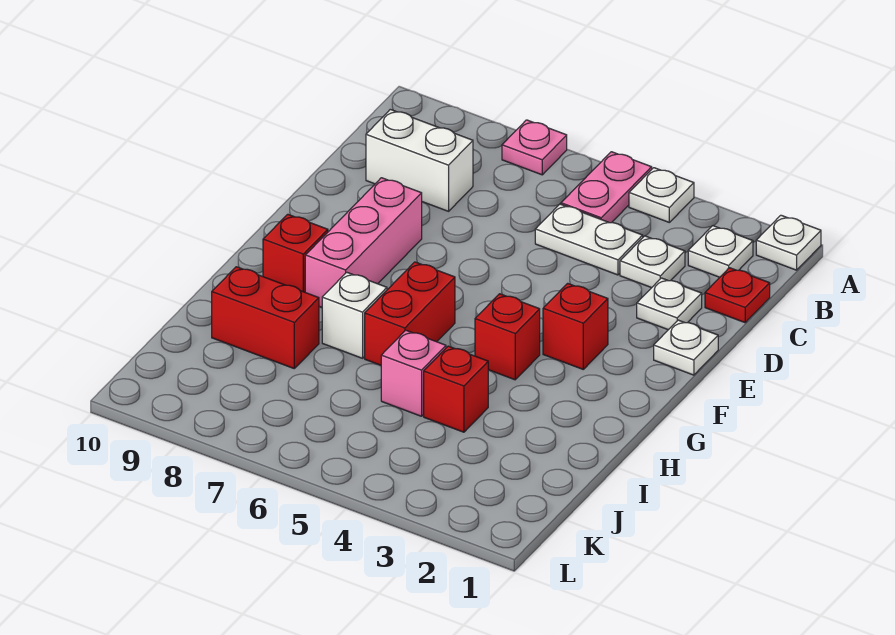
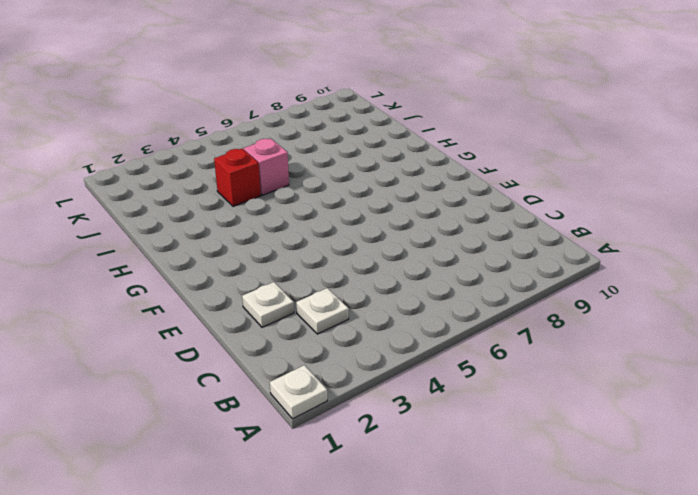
none -> white 1x1 plate [629,168,694,222]
none -> pink 1x2 plate [561,152,652,223]
none -> pink 1x1 plate [502,120,567,175]

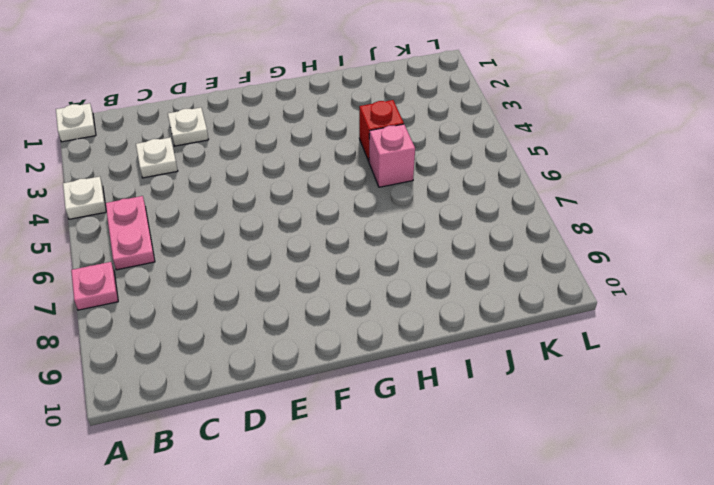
pink 1x2 plate [105,196,155,270] -> pink 1x2 plate turned to [561,152,652,223]
none -> white 1x1 plate [688,226,753,277]
none -> red 1x1 plate [705,268,770,323]
none -> white 1x2 plate [535,204,643,275]

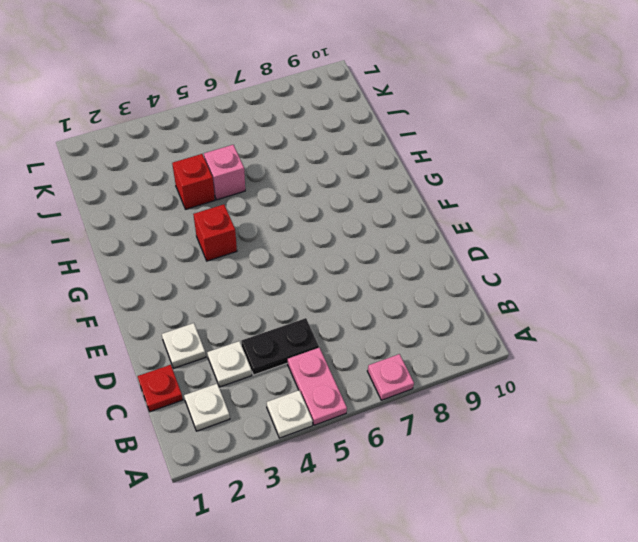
black 1x2 plate [241,318,319,375] -> white 1x2 plate [535,204,643,275]
none -> white 1x1 plate [756,215,821,270]
none -> white 1x2 brick [366,109,473,211]
none -> white 1x1 plate [654,320,718,375]

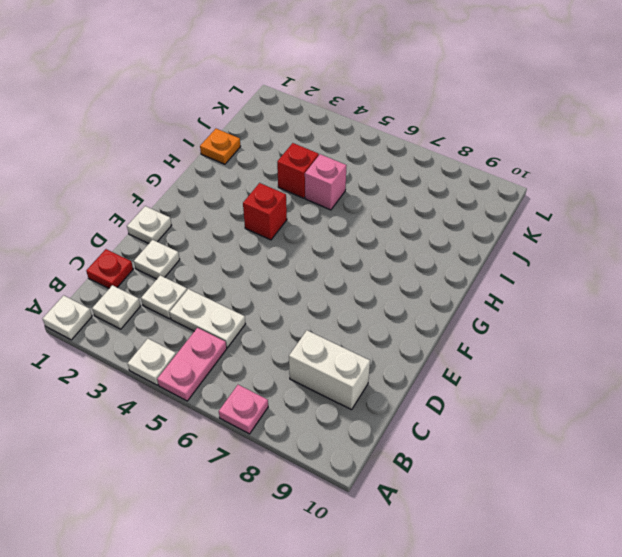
orange 1x1 plate [200,129,241,164] -> none
none -> pink 1x3 brick [305,178,422,307]
none -> red 1x1 brick [543,283,608,369]
none -> red 1x2 brick [365,262,455,365]

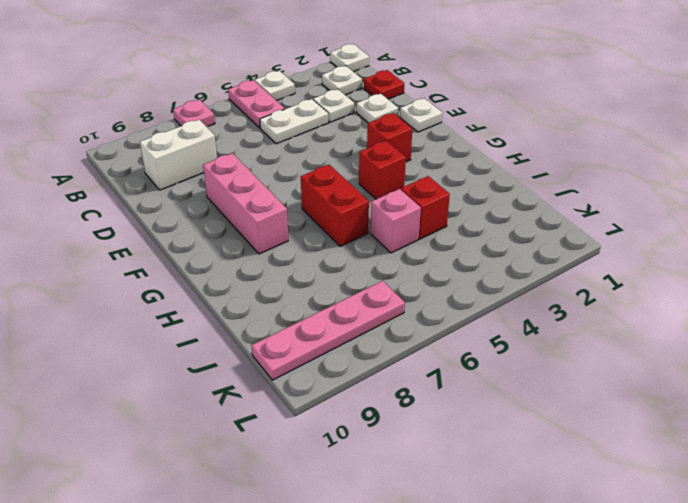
pink 1x4 plate [251,281,405,380] -> none
none -> red 1x1 brick [263,214,328,292]
none -> white 1x1 brick [322,272,387,358]
none -> red 1x2 brick [212,267,319,368]

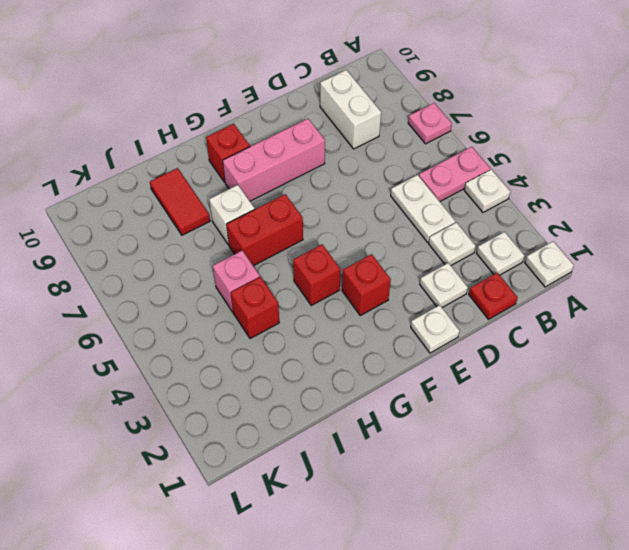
red 1x2 tile [150,168,210,235] -> red 1x2 brick [212,267,319,368]

